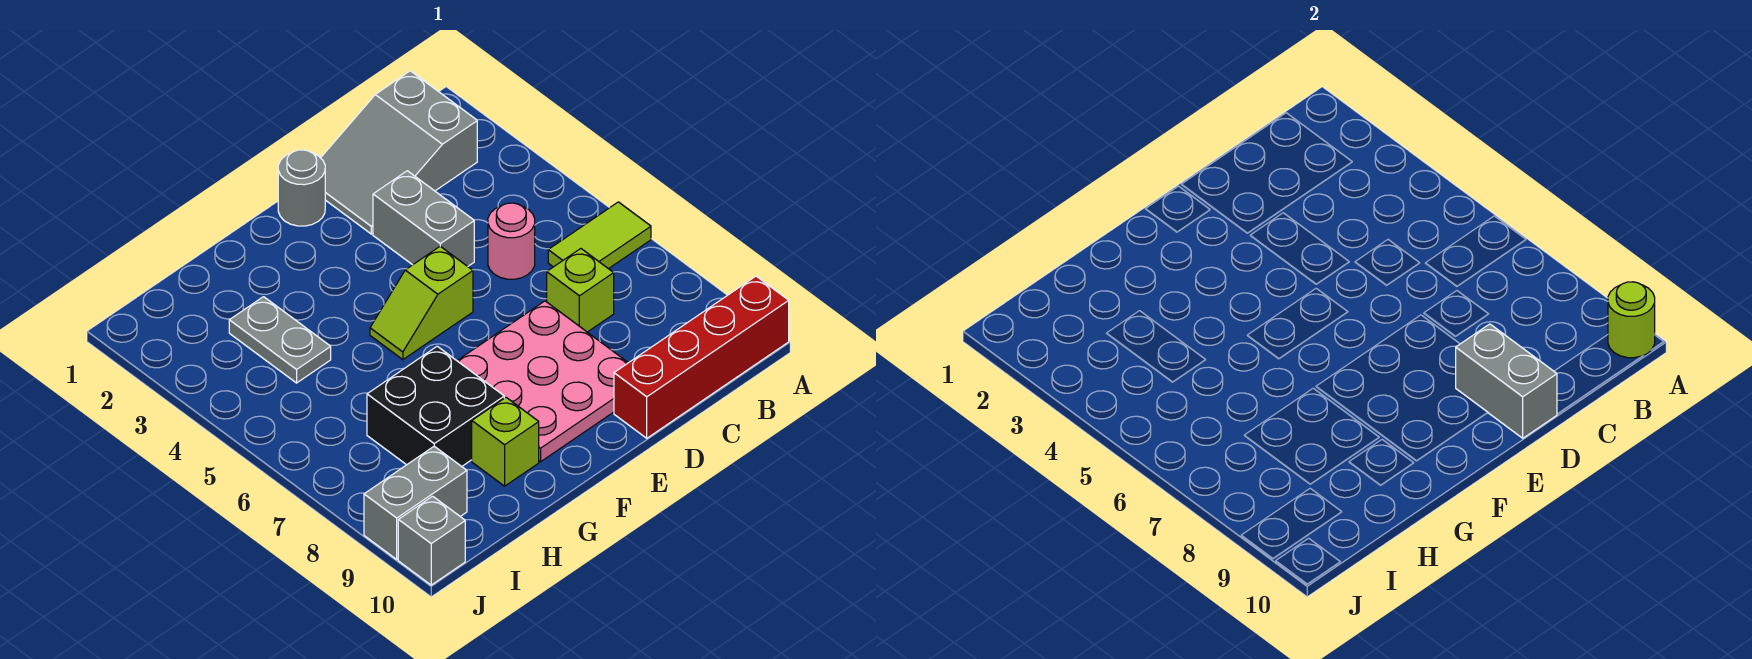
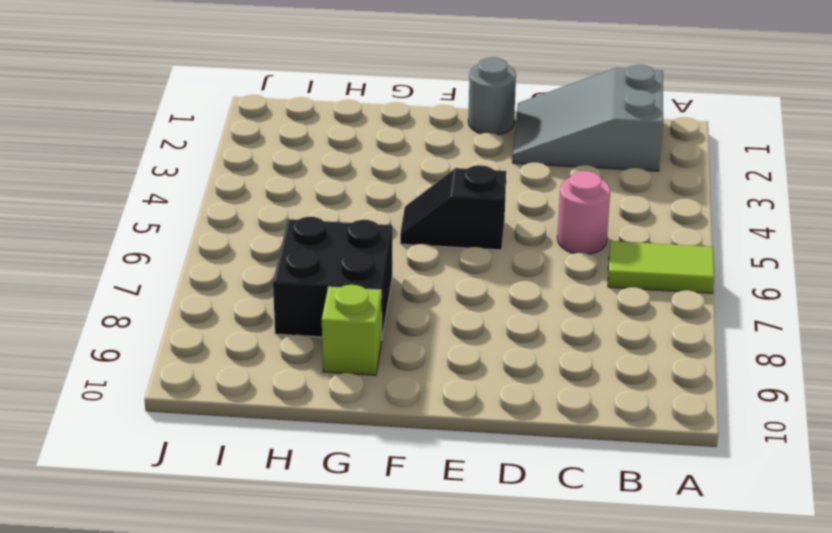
black 1x2 slope [400,165,506,250] -> lime 1x2 slope [370,246,473,360]
none -> red 1x4 brick [614,276,789,438]
none -> lime 1x1 brick [547,249,614,332]
none -> grey 1x2 brick [373,171,474,266]

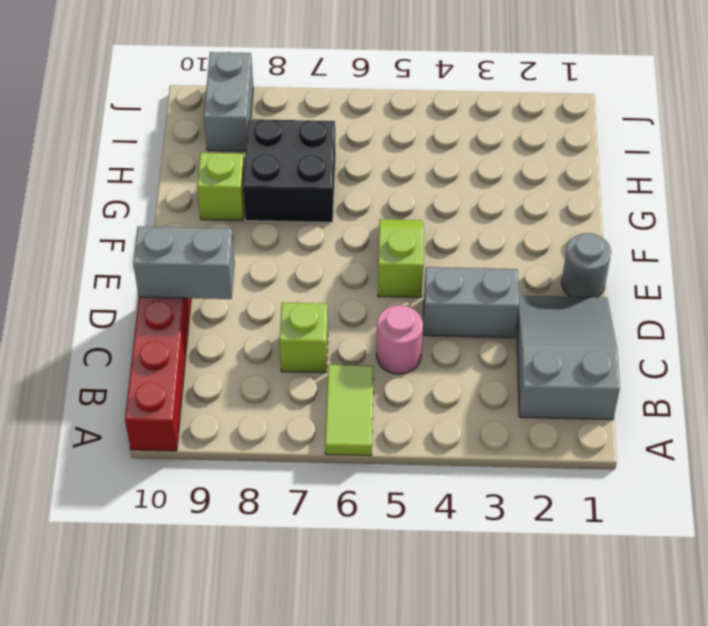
none -> pink 3x3 plate [457,301,628,462]
none -> grey 1x2 plate [229,297,331,383]
none -> grey 1x1 brick [398,496,465,585]

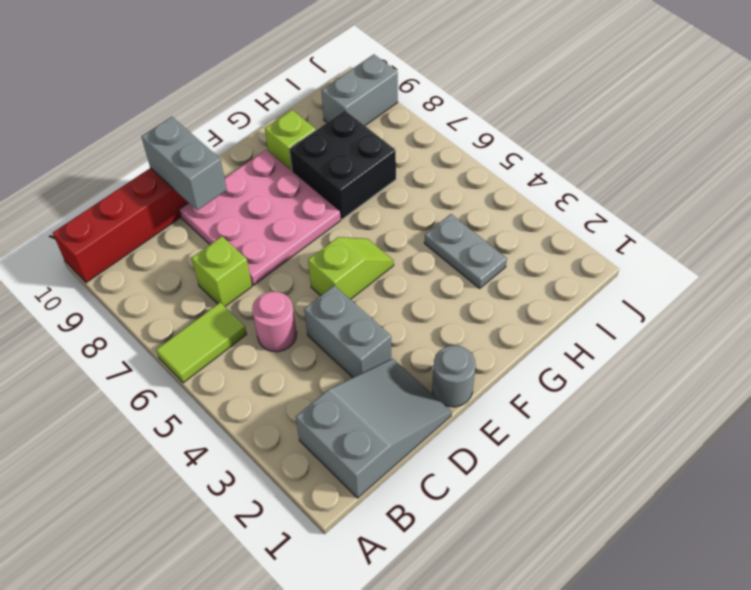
none -> grey 1x1 brick [398,496,465,585]
none -> lime 1x1 round brick [1608,282,1655,358]

